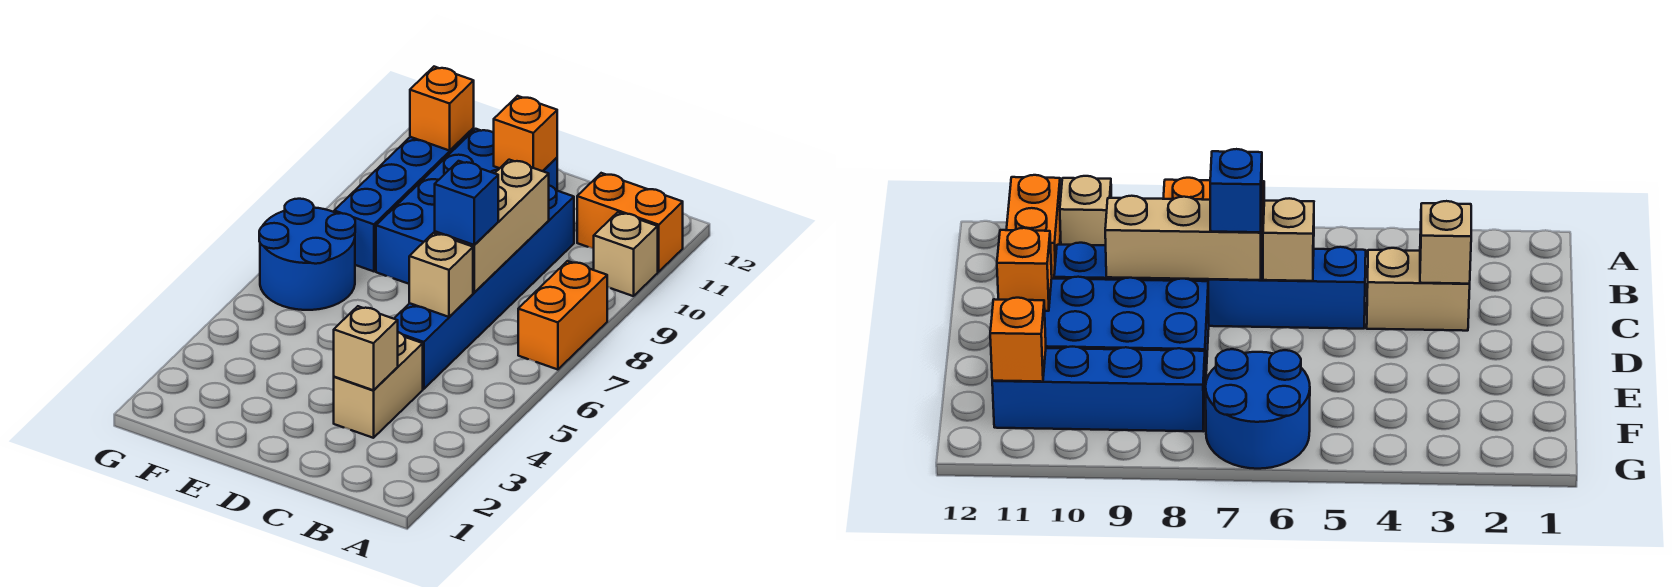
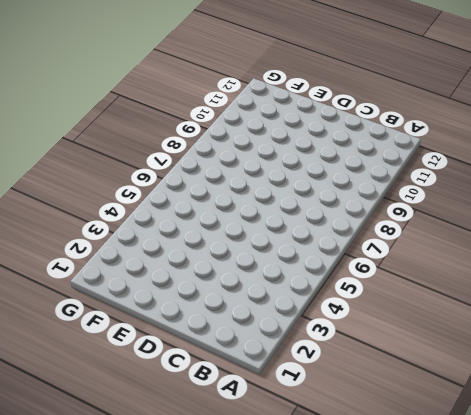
none -> orange 1x2 brick [518,261,607,370]
none -> tan 1x1 brick [594,212,658,296]
none -> orange 1x2 brick [577,173,683,272]

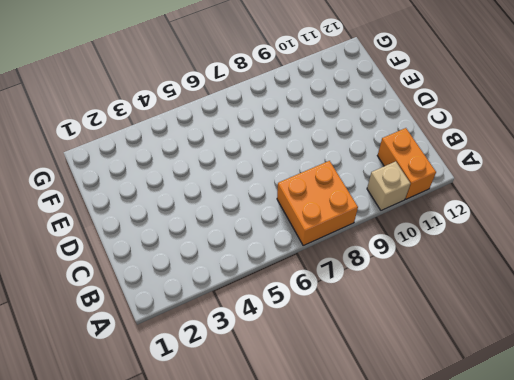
orange 2x2 brick [277,161,358,245] -> orange 1x2 brick [518,261,607,370]
none -> tan 1x2 brick [334,332,423,438]
none -> blue 1x6 brick [394,186,574,389]
none -> blue 2x4 brick [376,129,557,284]

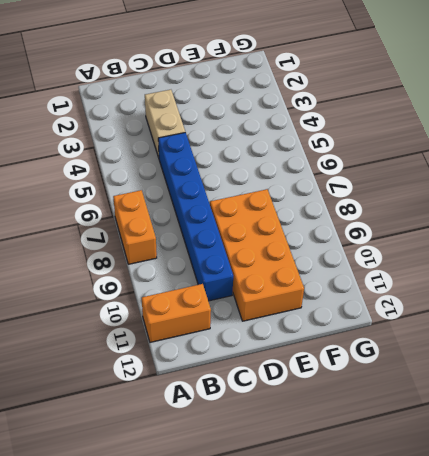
orange 2x4 brick [210,189,304,321] -> blue 2x4 brick [376,129,557,284]
none -> tan 1x1 brick [594,212,658,296]
none -> blue 2x2 round brick [259,199,355,310]
none -> blue 1x4 brick [334,128,474,271]

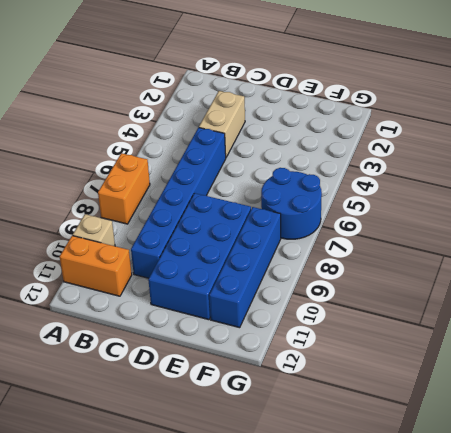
none -> tan 1x1 brick [334,306,398,390]
none -> tan 1x1 brick [409,233,473,317]
none -> tan 1x3 brick [435,160,549,293]

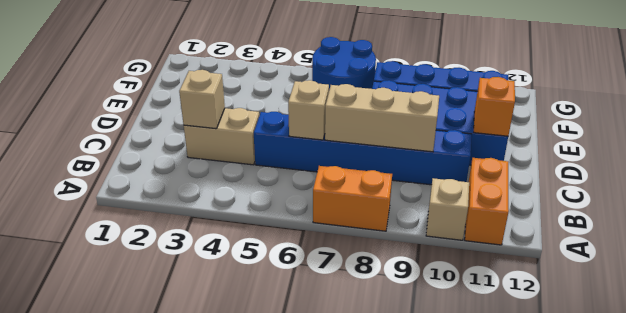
none -> orange 1x1 brick [410,67,474,151]
none -> blue 1x1 brick [435,161,498,245]

